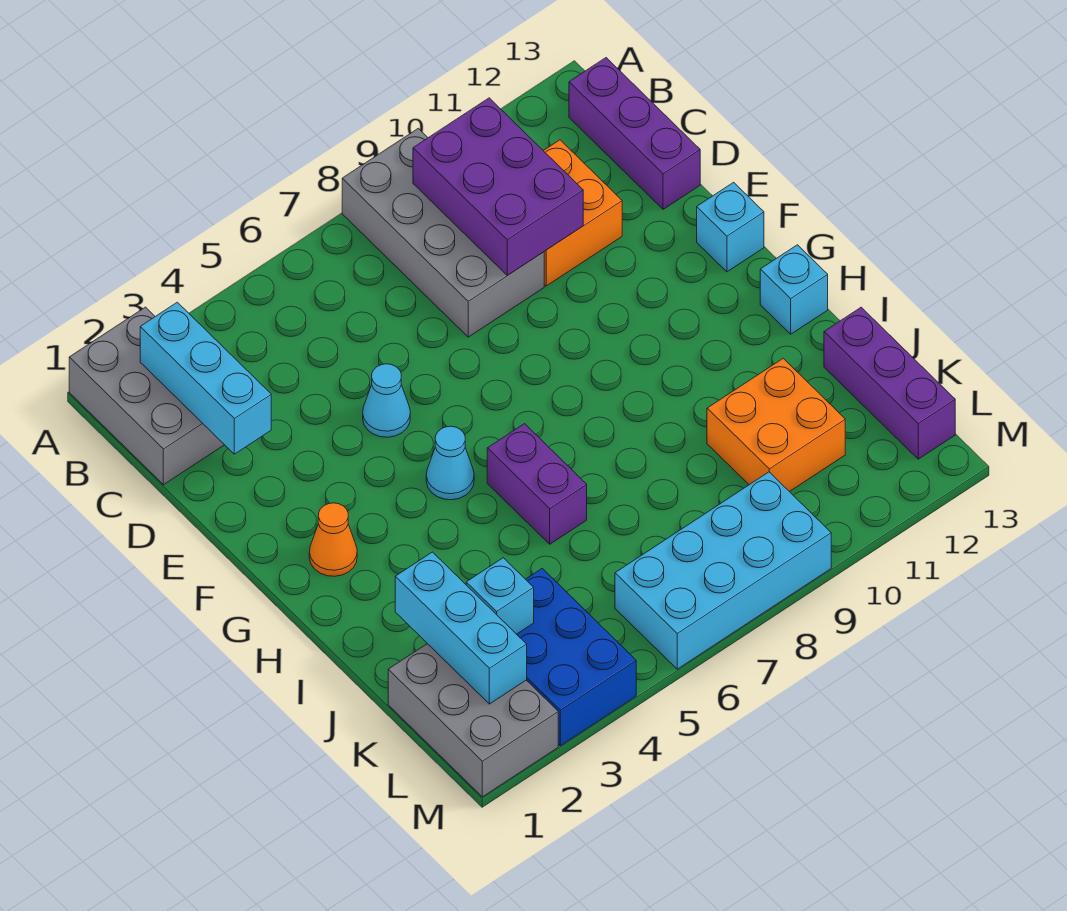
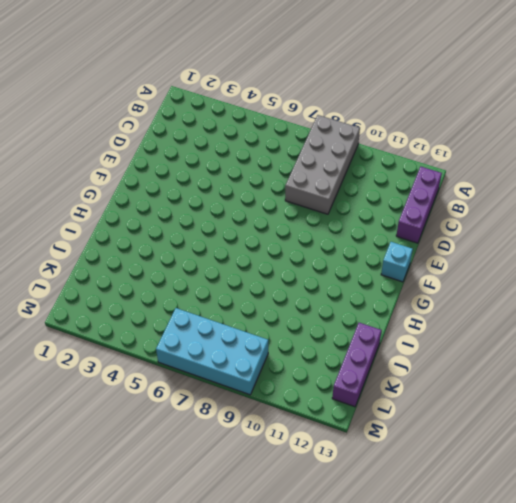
none -> grey 2x3 brick [69,307,224,485]
none -> orange 2x2 brick [543,140,622,286]
none -> cyan 1x1 cone [363,364,410,437]

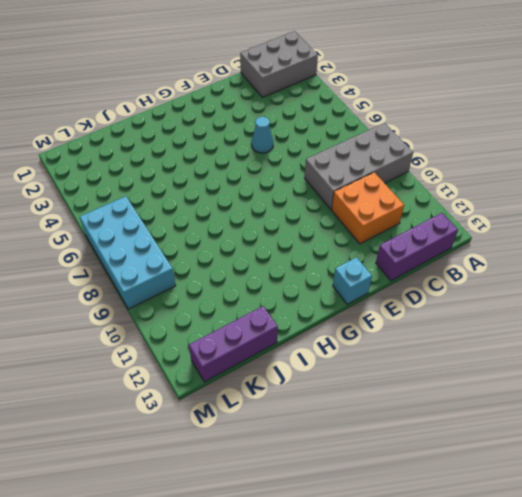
none -> orange 1x1 cone [309,503,357,576]
none -> cyan 1x1 cone [426,426,474,500]
none -> purple 1x2 brick [487,424,587,544]

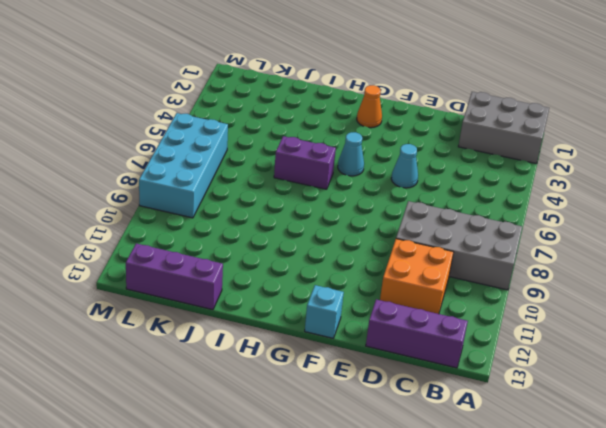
none -> cyan 1x1 brick [760,245,828,334]
none -> orange 2x2 brick [707,358,845,492]
none -> grey 2x3 brick [388,644,558,797]

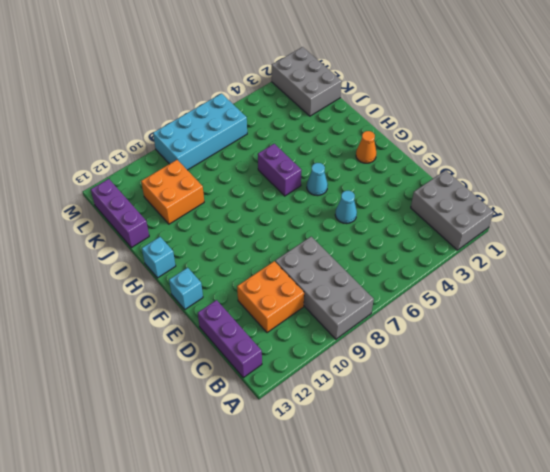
none -> blue 2x3 brick [517,568,636,746]
none -> cyan 1x3 brick [140,302,271,454]
none -> purple 2x3 brick [413,98,583,275]

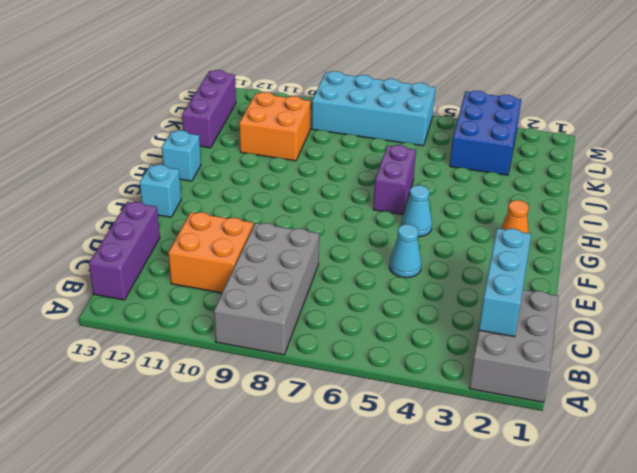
none -> grey 2x3 brick [388,644,558,797]
none -> purple 2x3 brick [413,98,583,275]
none -> cyan 1x3 brick [395,552,527,704]

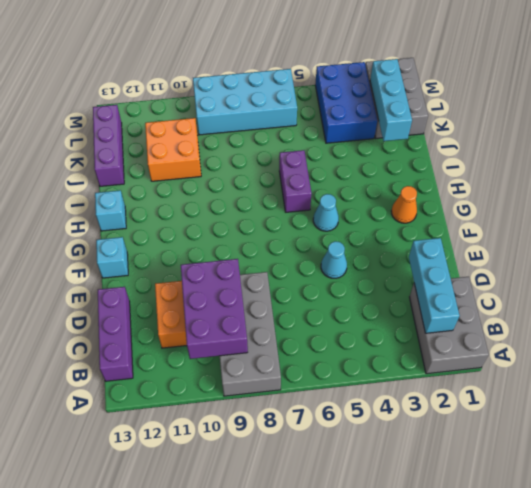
none -> cyan 1x1 brick [466,558,534,634]

